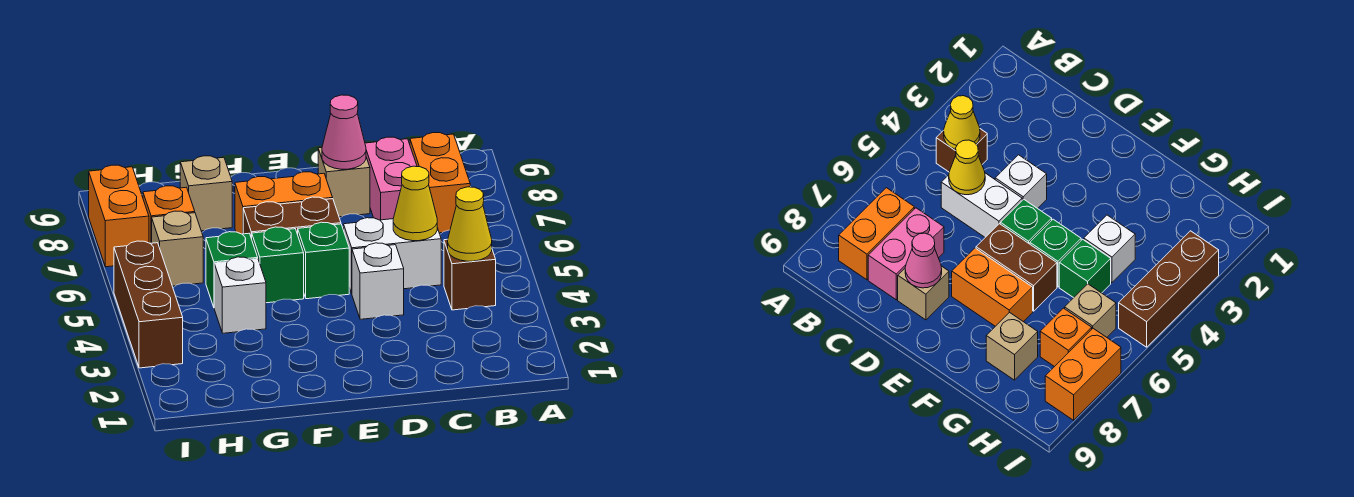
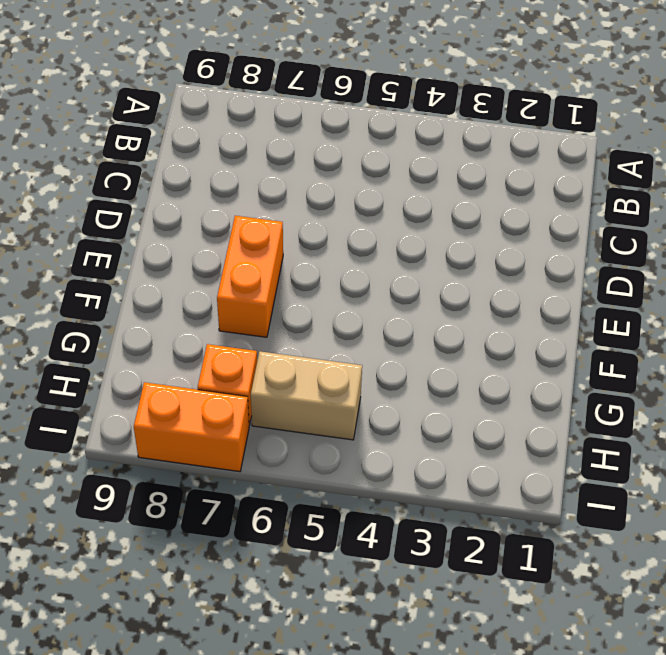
tan 1x2 brick [251,351,362,440] -> tan 1x1 brick [152,211,203,286]
none -> brown 1x1 brick [444,239,496,310]
none -> orange 1x2 brick [410,133,470,233]
none -> white 1x2 brick [344,218,441,293]

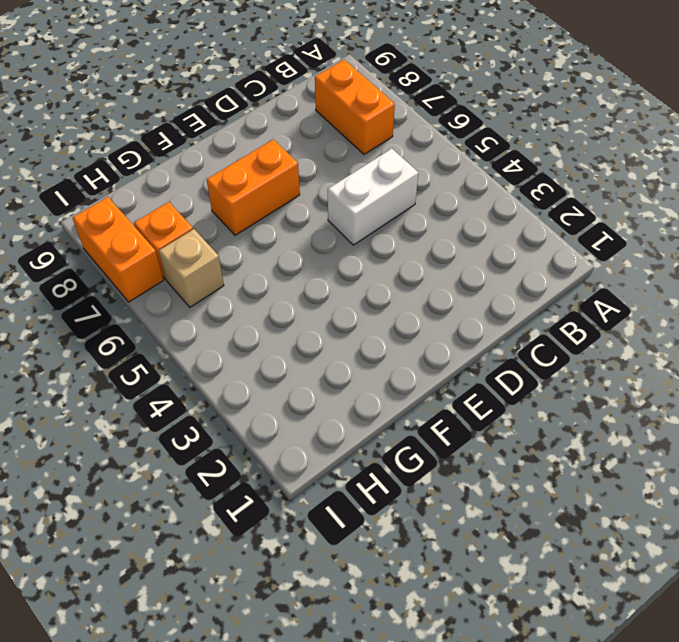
none -> brown 1x1 brick [444,239,496,310]
none -> pink 1x2 brick [365,137,417,220]
none -> white 1x1 brick [352,243,404,319]

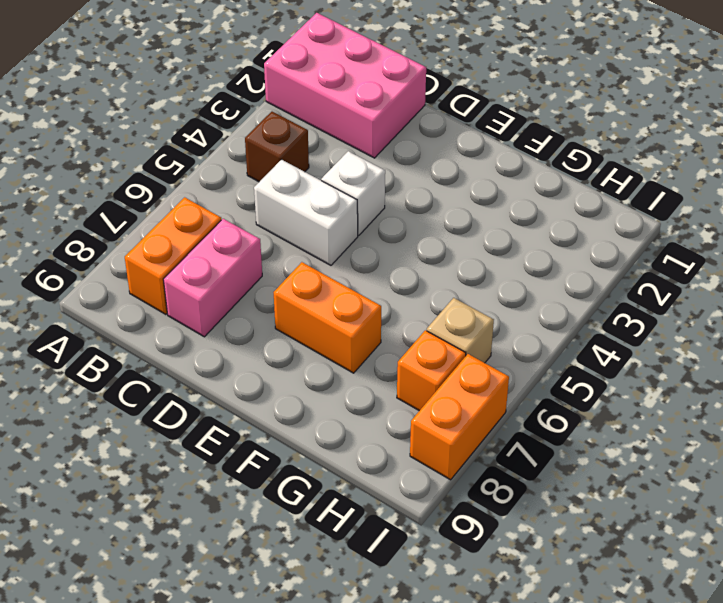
pink 2x3 brick [264,13,426,158] -> none
none -> tan 1x1 brick [318,148,370,217]
none -> green 1x1 brick [298,222,349,299]
none -> brown 1x2 brick [243,197,341,239]

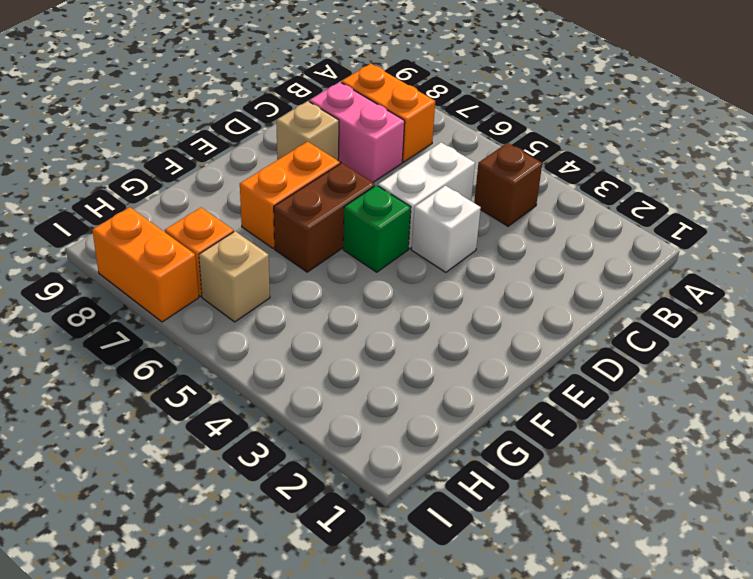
none -> green 1x1 brick [252,227,304,303]
none -> white 1x1 brick [214,257,266,333]
none -> green 1x1 brick [206,232,258,307]

